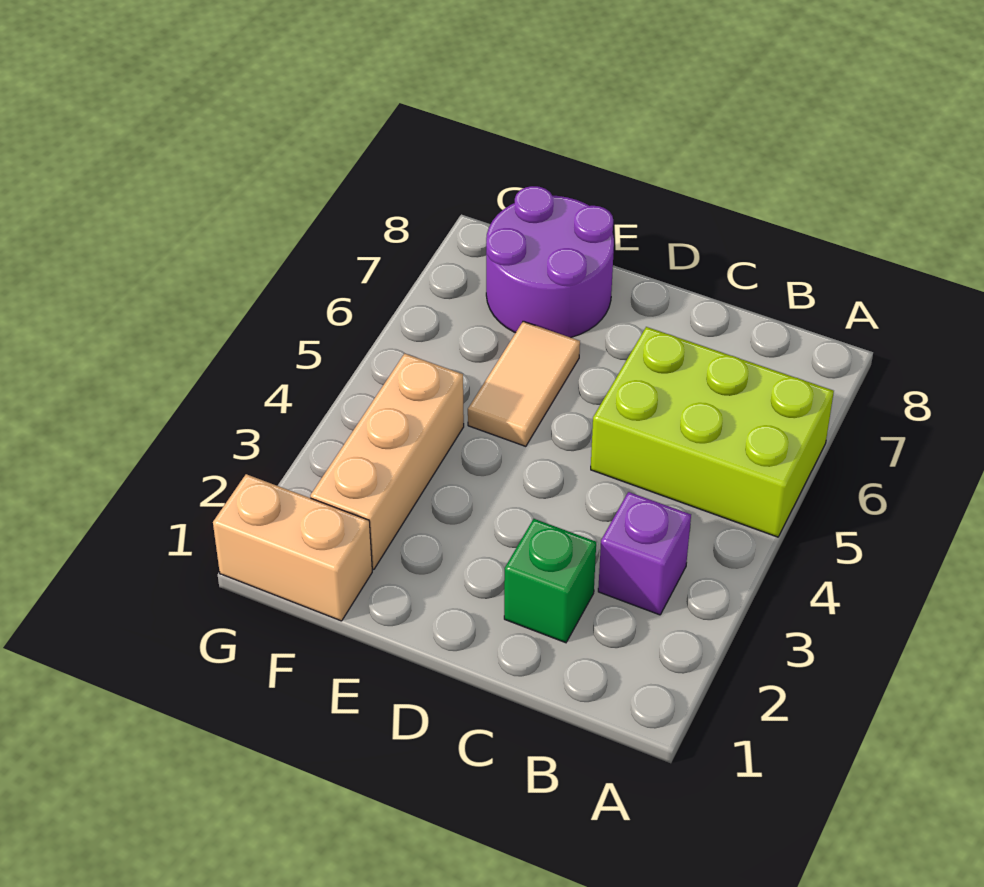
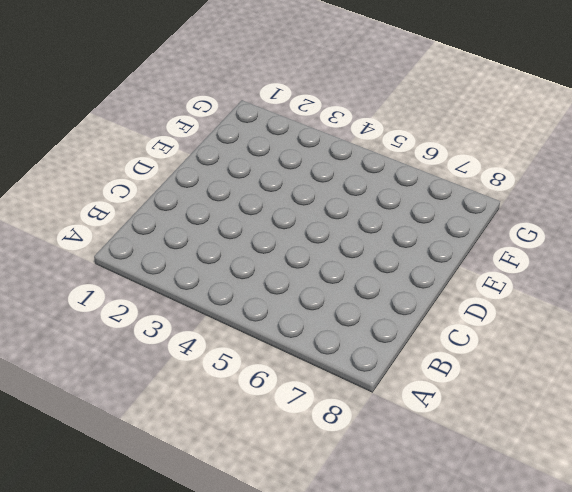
none -> lime 2x3 brick [591,327,834,537]
none -> purple 1x1 brick [598,492,691,615]

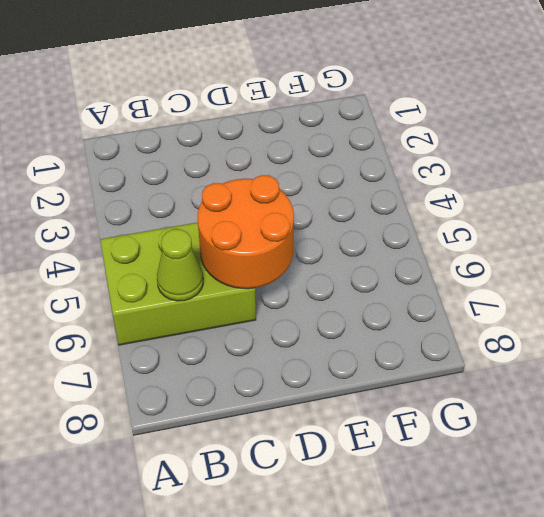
lime 1x1 cone [157,229,203,301] -> none
orange 2x2 round brick [198,175,294,289] -> none
none -> purple 1x1 brick [598,492,691,615]
none -> green 1x1 brick [504,519,596,643]

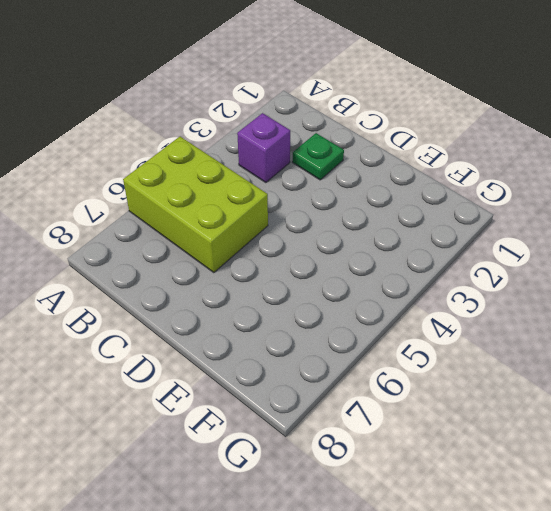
green 1x1 plate [292,133,344,180] -> green 1x1 brick [504,519,596,643]
none -> tan 1x2 tile [468,321,580,446]
none -> purple 2x2 round brick [486,186,614,338]

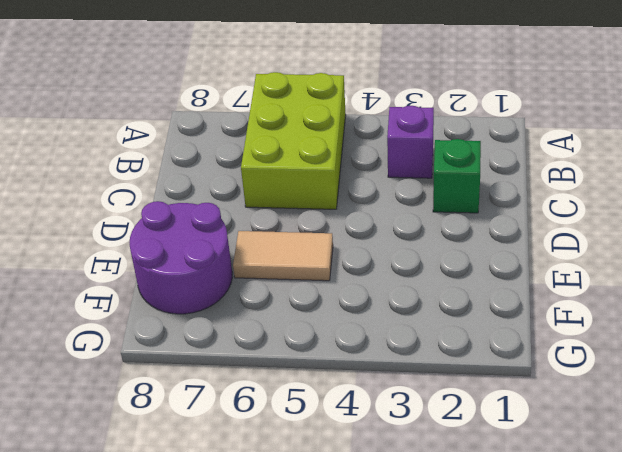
none -> tan 1x2 brick [213,474,372,621]
none -> tan 1x3 brick [310,354,464,569]

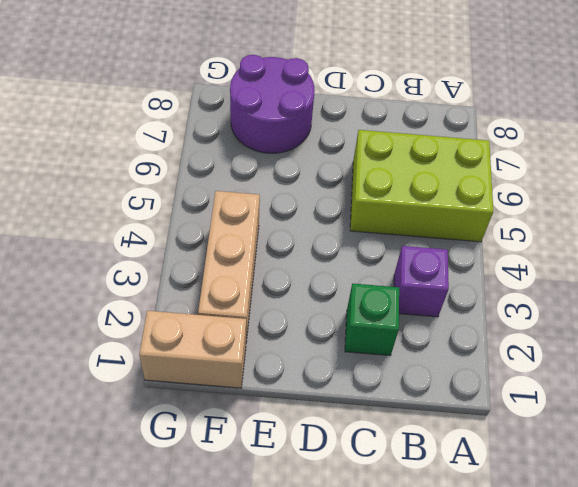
none -> tan 1x2 tile [468,321,580,446]

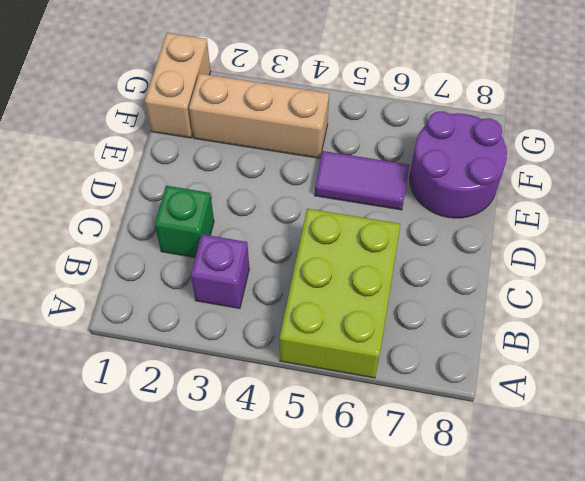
purple 1x2 tile [315,151,409,210] -> tan 1x2 tile [468,321,580,446]

